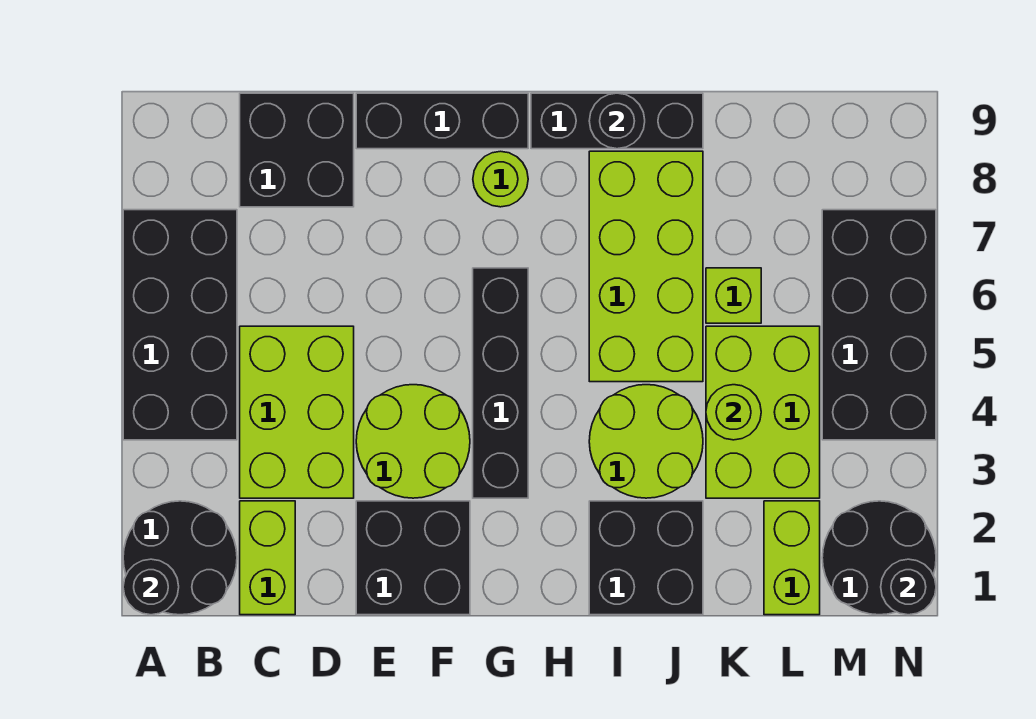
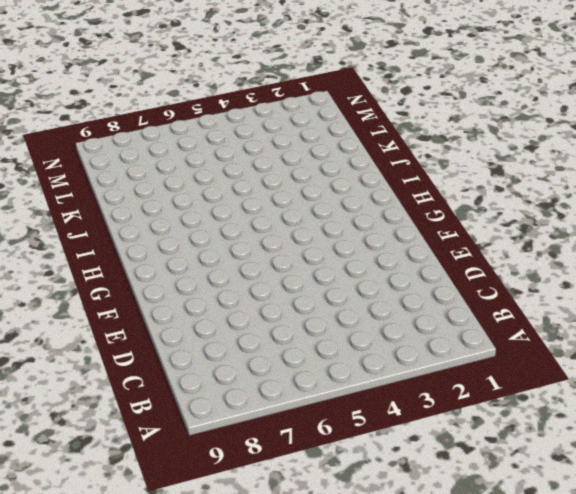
none -> black 2x2 round brick [123,501,237,615]
none -> black 2x4 brick [123,210,237,440]
none -> lime 1x2 brick [240,501,295,615]

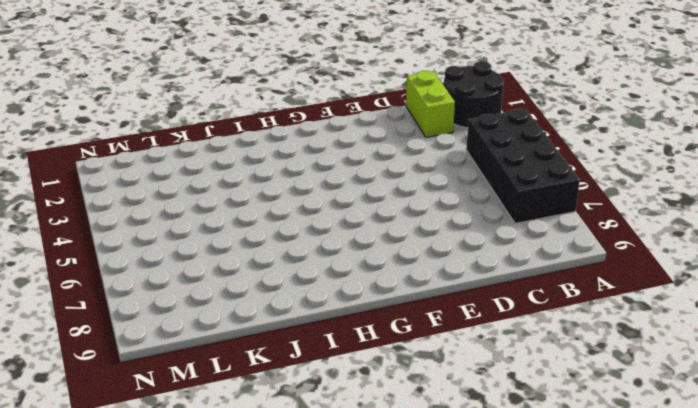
none -> lime 2x3 brick [240,326,354,498]
none -> black 2x2 brick [240,93,354,207]
none -> black 2x2 brick [356,501,470,615]

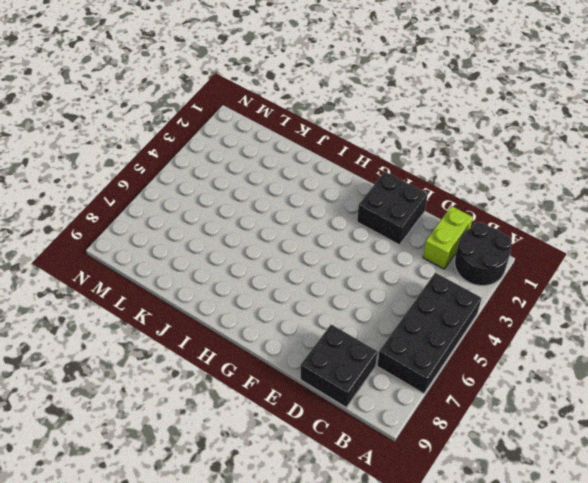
none -> lime 2x3 brick [240,326,354,498]
none -> lime 2x2 round brick [356,385,470,498]
none -> black 1x3 brick [356,93,528,149]

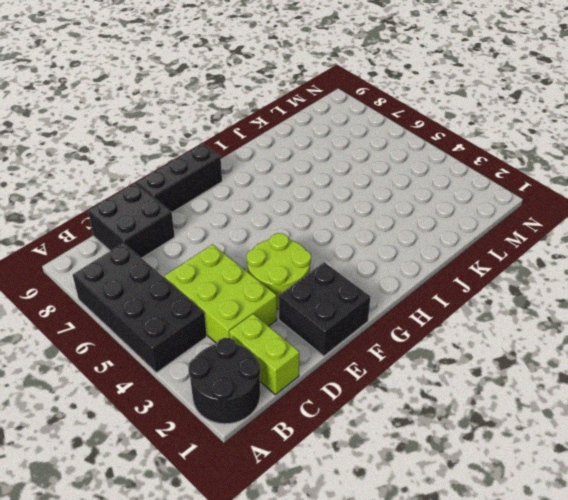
none -> black 1x4 brick [473,268,528,498]
none -> lime 1x1 round brick [473,151,528,207]
none -> black 1x3 brick [531,93,703,149]

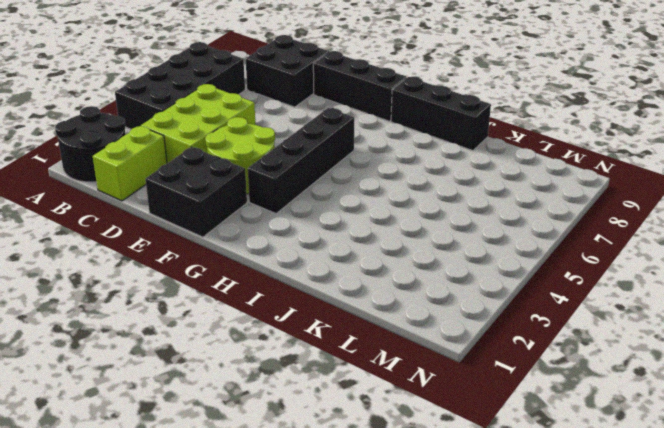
none -> lime 1x1 round brick [473,151,528,207]
none -> black 2x2 brick [589,501,703,615]
none -> lime 2x2 round brick [589,385,703,498]

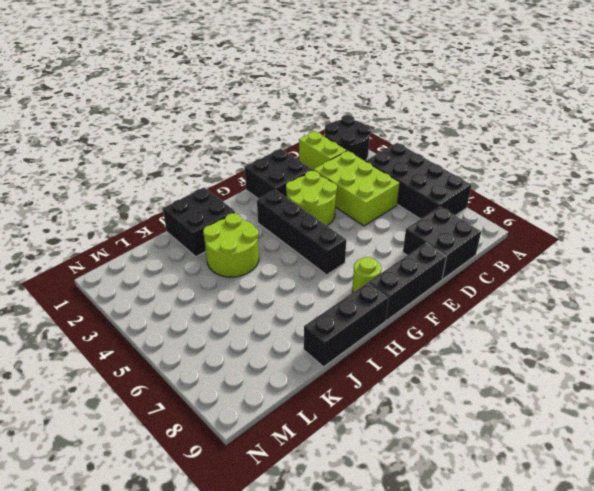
none -> lime 2x4 brick [589,151,703,382]
none -> lime 2x3 brick [706,326,820,498]
none -> lime 1x1 brick [706,268,761,323]

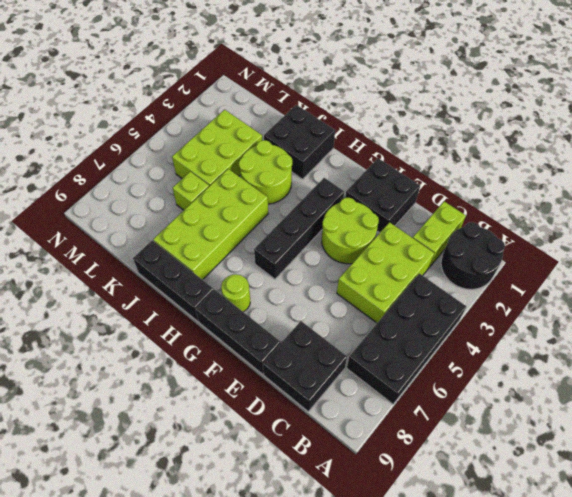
none -> lime 1x2 brick [764,501,820,615]
none -> black 2x2 round brick [822,501,936,615]
none -> black 2x4 brick [822,210,936,440]

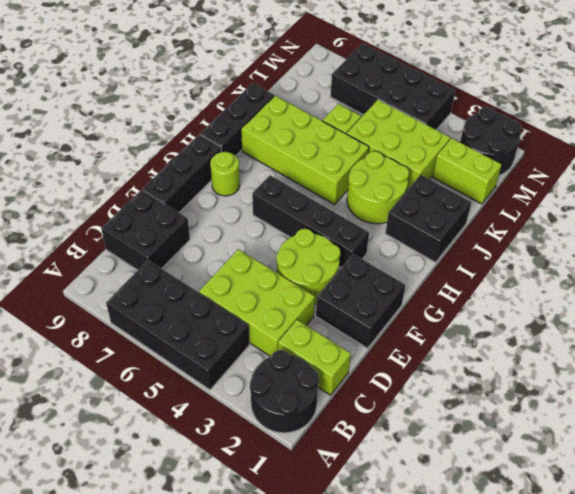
none -> black 1x1 round brick [123,559,179,615]
none -> black 1x1 round brick [589,93,645,149]
none -> lime 1x1 round brick [706,385,761,440]

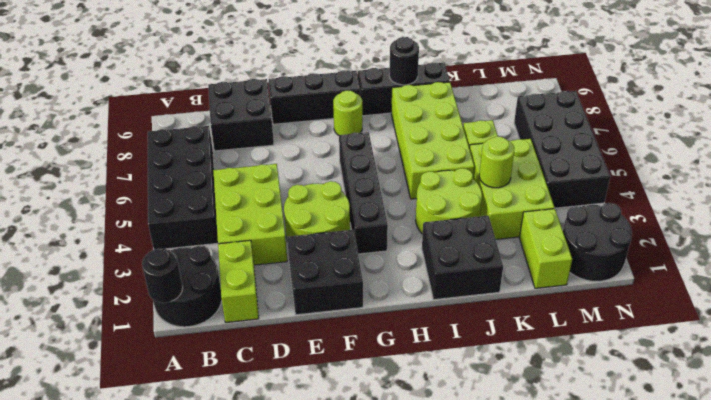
none -> black 1x1 round brick [881,559,936,615]

